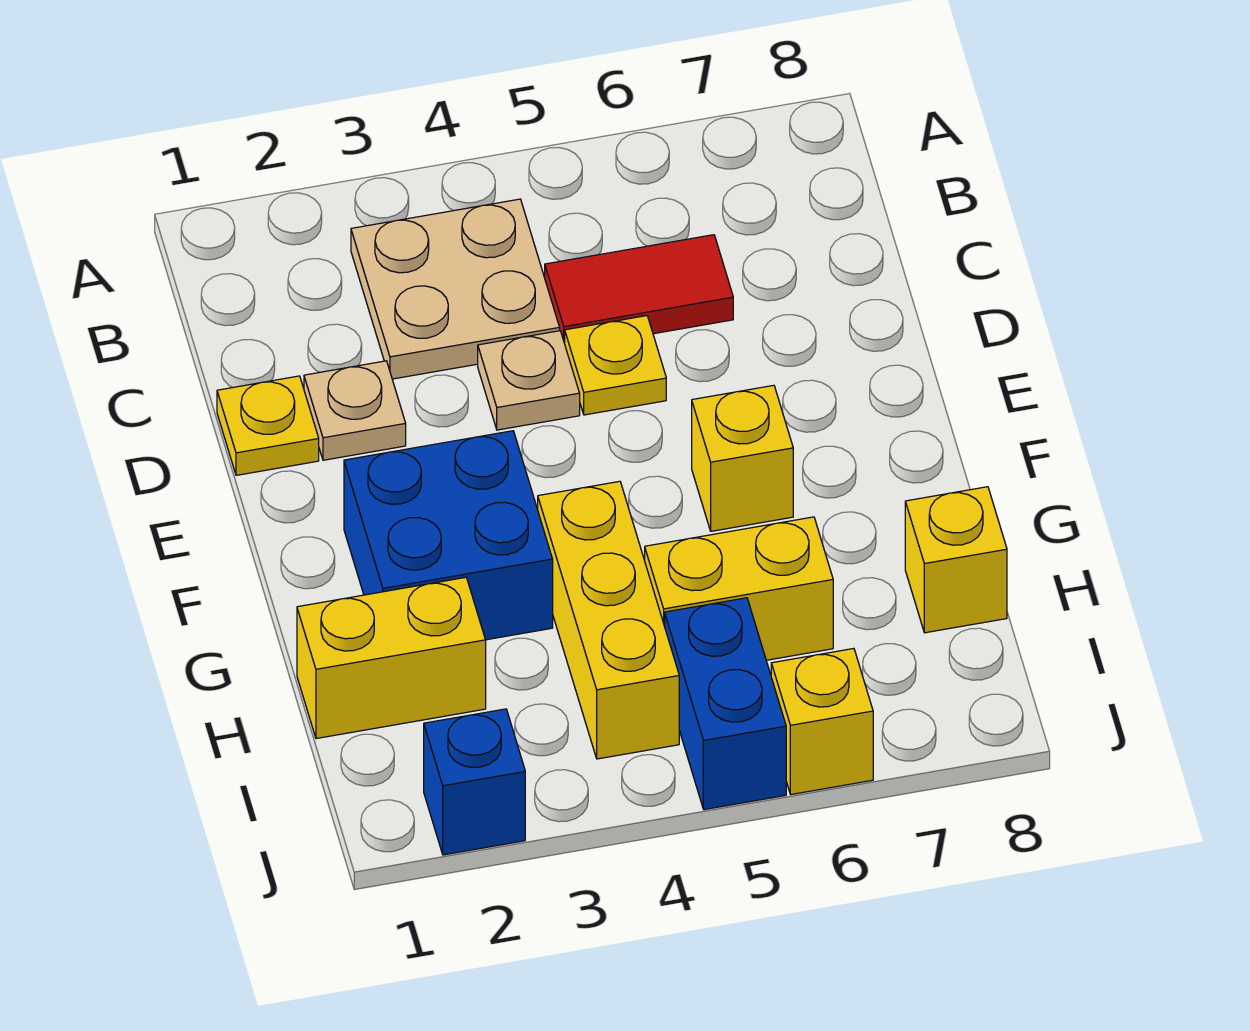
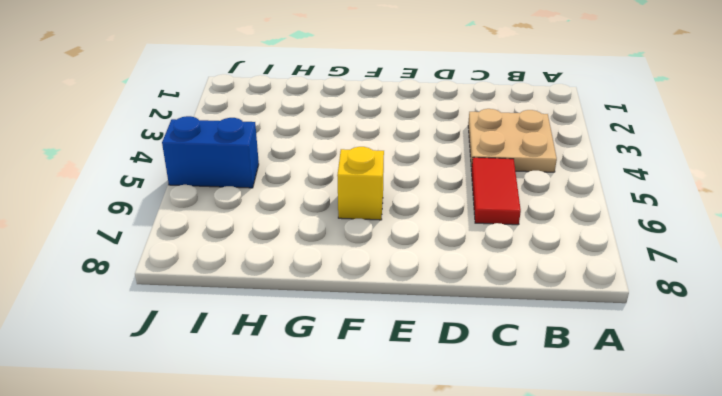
none -> yellow 1x1 plate [217,376,319,475]
none -> tan 1x1 plate [304,361,406,460]
none -> tan 1x1 plate [478,331,580,430]

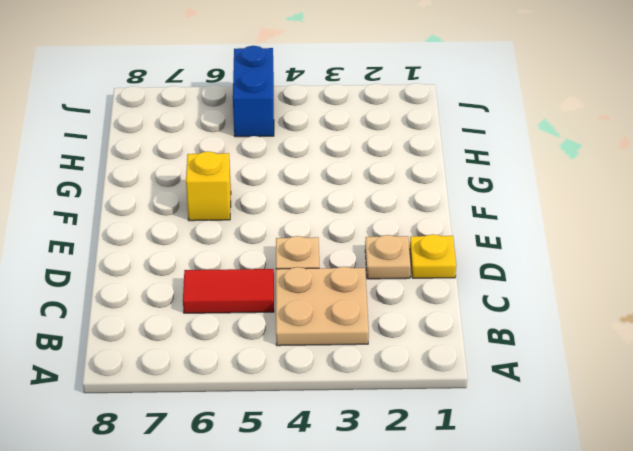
none -> yellow 1x1 plate [565,316,666,415]
none -> blue 2x2 brick [344,431,553,640]
none -> yellow 1x3 brick [538,481,679,759]

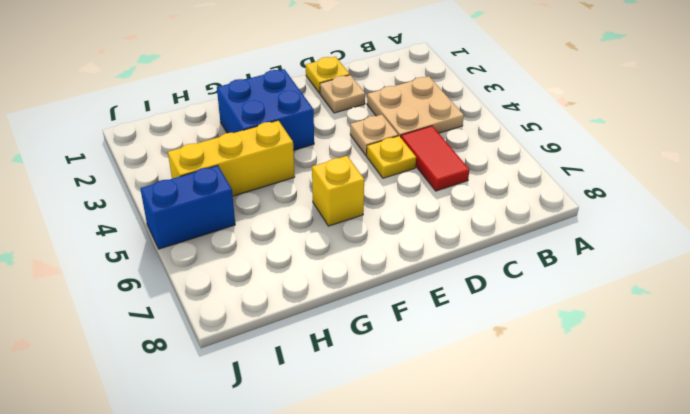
none -> yellow 1x2 brick [297,577,486,739]
none -> yellow 1x2 brick [645,517,833,660]
none -> yellow 1x1 brick [905,487,1007,633]

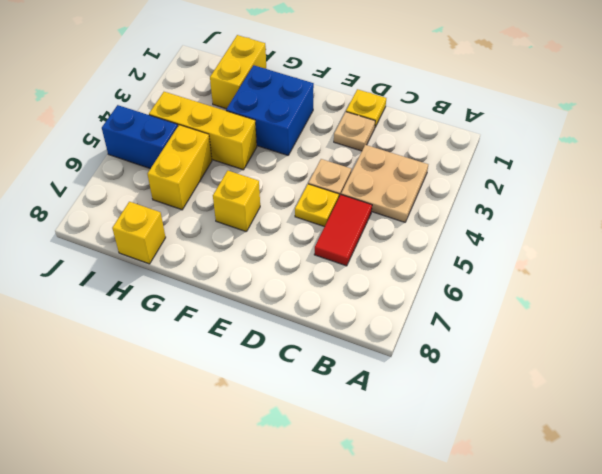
none -> blue 1x1 brick [424,709,525,855]
none -> yellow 1x1 brick [771,649,873,794]

